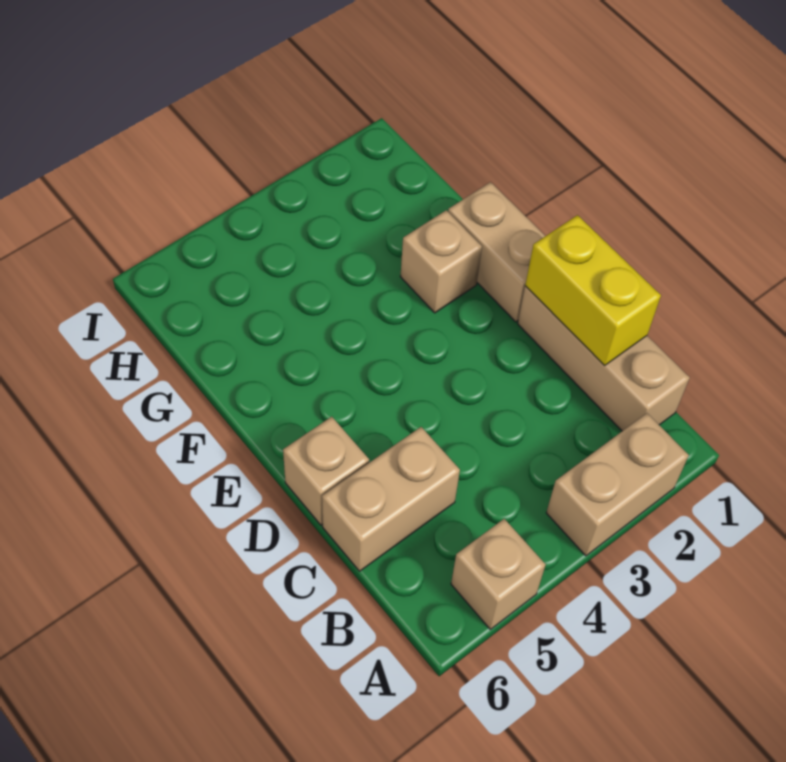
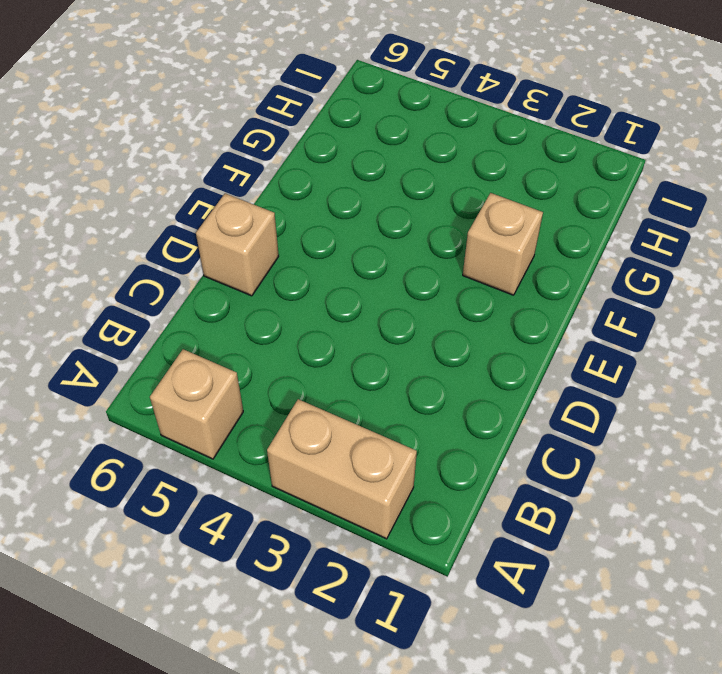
none -> tan 1x3 brick [518,286,690,431]
none -> tan 1x2 brick [322,427,460,571]

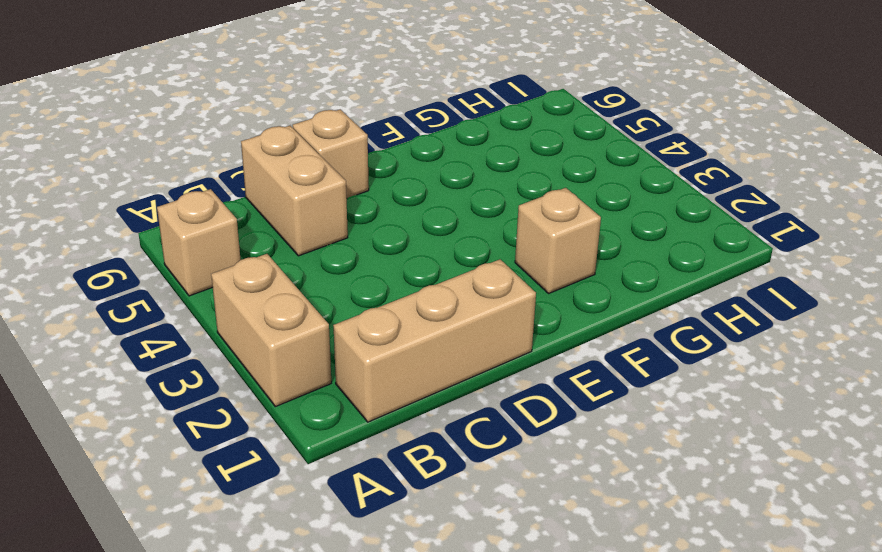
none -> tan 1x2 brick [448,182,545,322]
none -> yellow 1x2 brick [525,215,661,366]

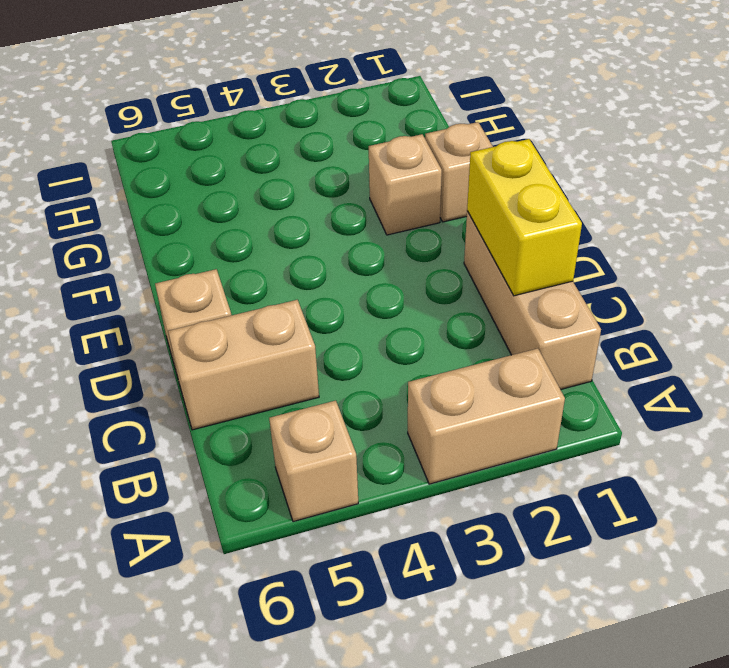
tan 1x1 brick [425,122,493,222] -> tan 1x2 brick [448,182,545,322]

